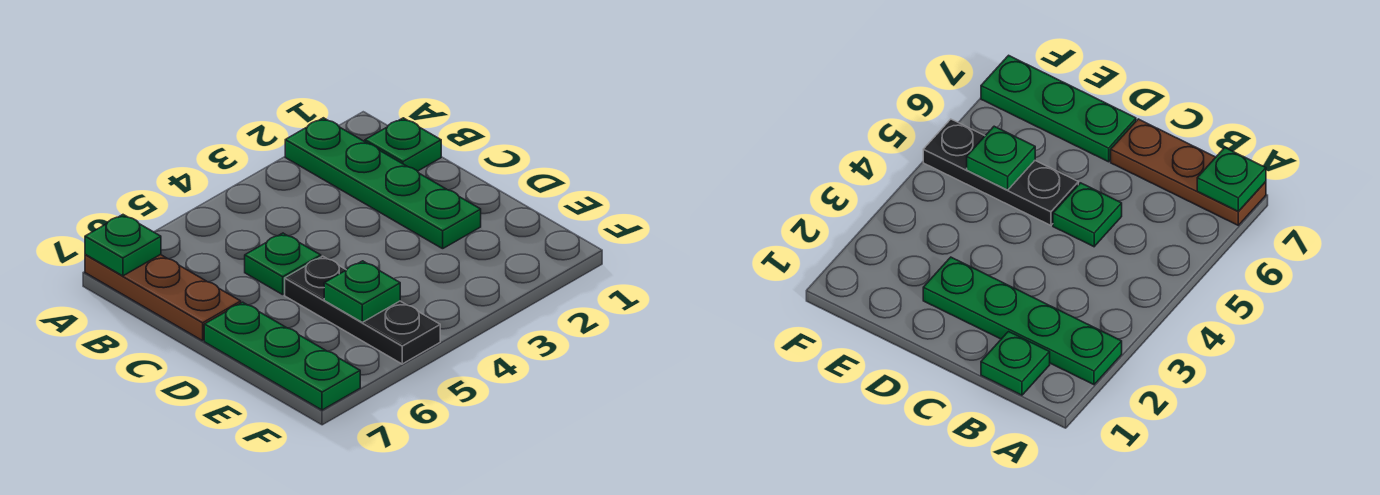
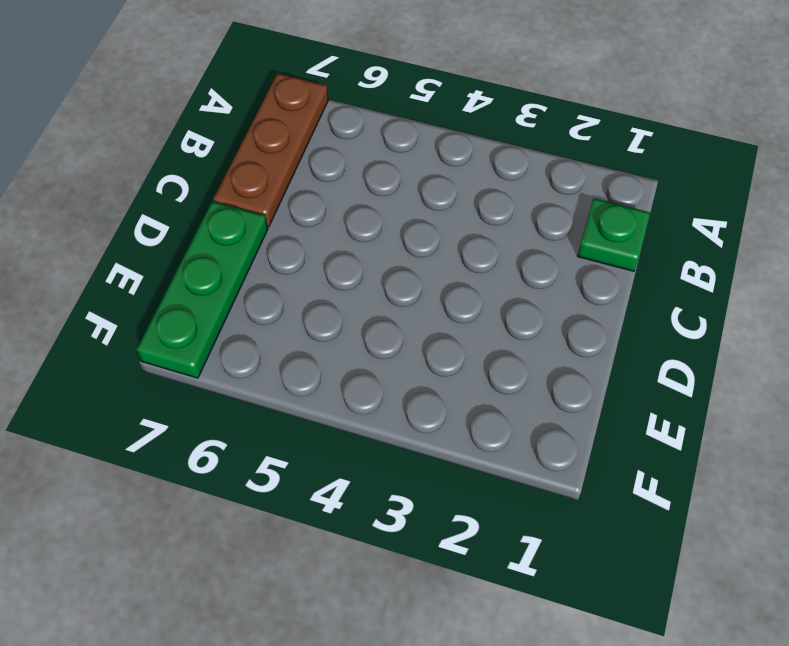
none -> green 1x4 plate [285,118,481,249]
none -> green 1x1 plate [245,233,321,295]

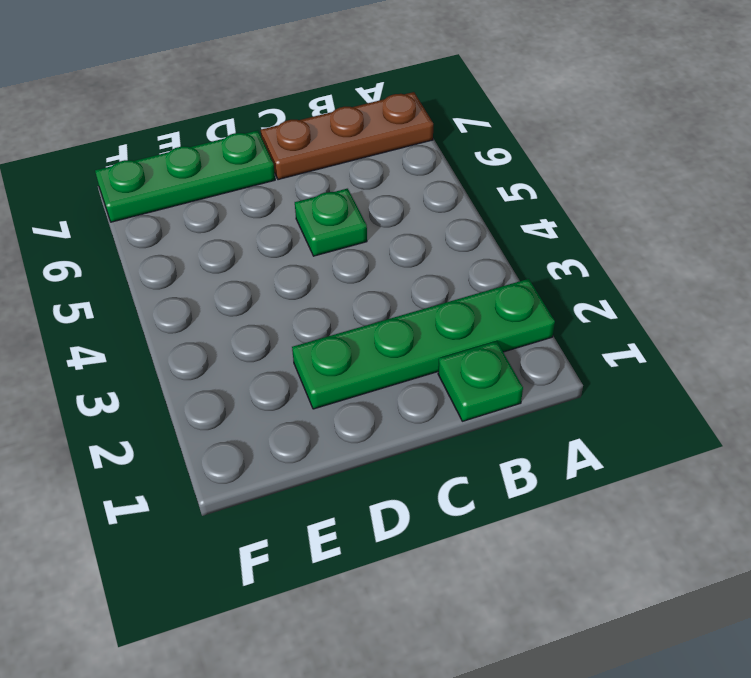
none -> black 1x3 plate [285,256,440,364]
none -> green 1x1 plate [85,215,161,276]

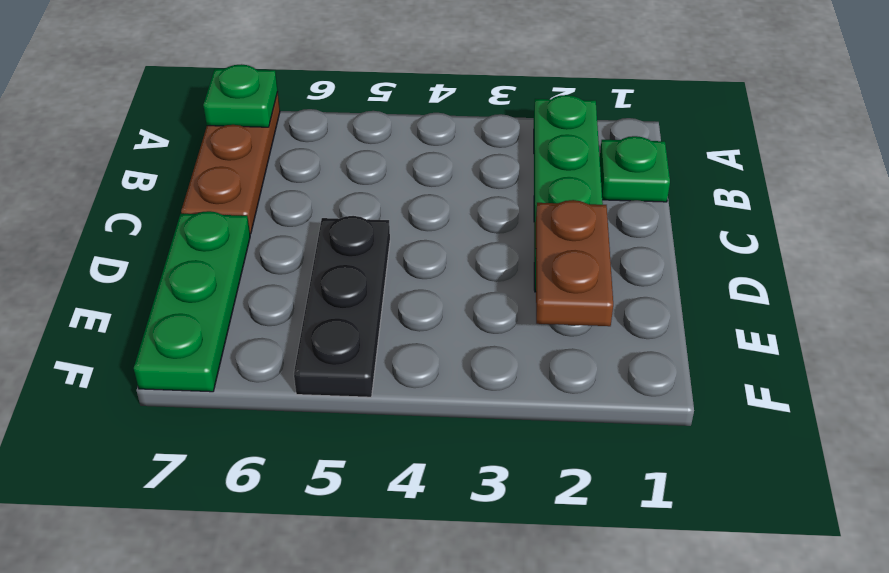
brown 1x2 plate [536,200,613,326] -> none
none -> green 1x1 plate [245,233,321,295]
none -> green 1x1 plate [324,261,400,322]

